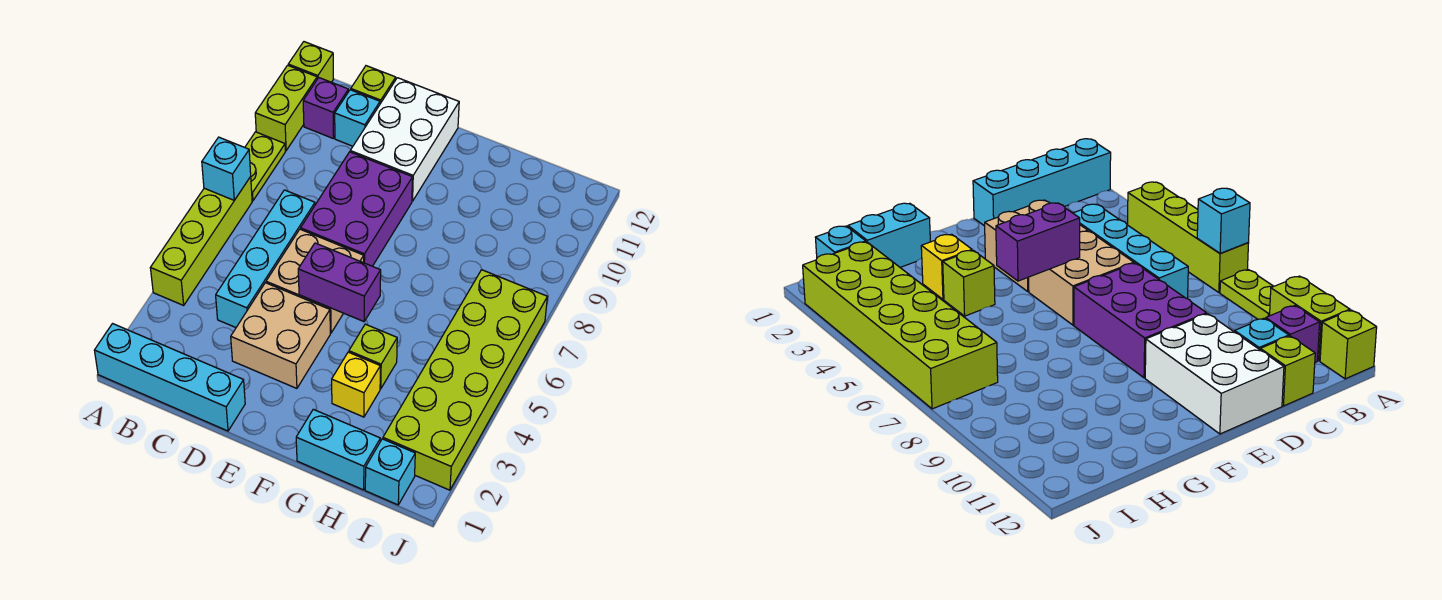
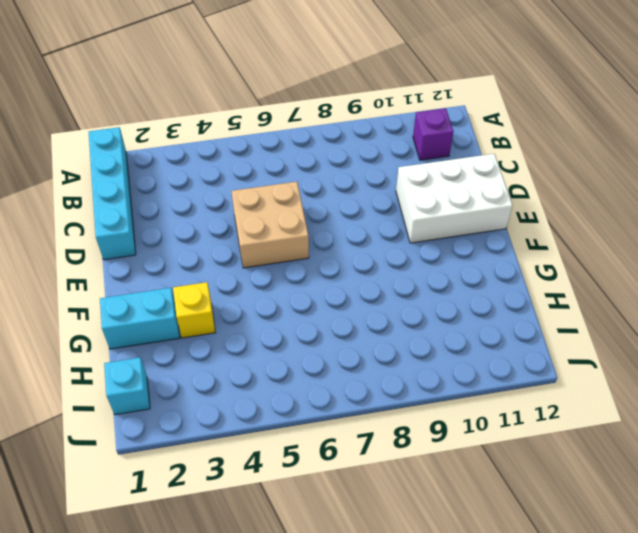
cyan 1x2 brick [100,288,180,349] -> cyan 1x2 brick turned to [296,409,380,490]
none -> lime 1x4 brick [150,177,252,305]
none -> lime 1x2 plate [245,132,285,201]
none -> lime 1x2 brick [255,65,317,151]

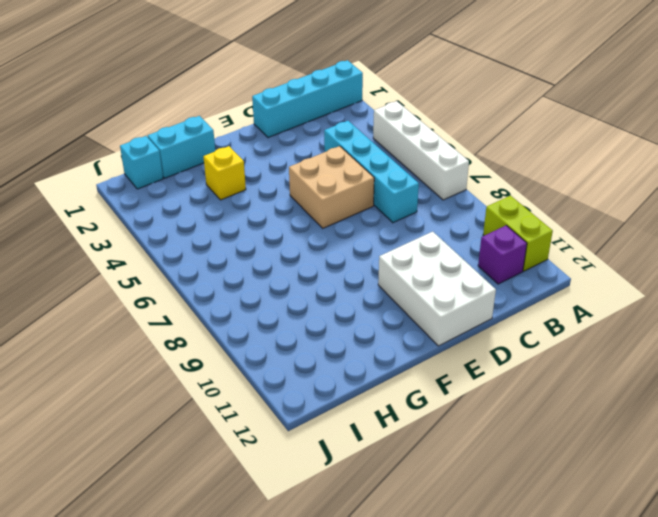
white 1x4 brick [373,101,469,200] -> lime 1x4 brick [150,177,252,305]
none -> lime 1x2 plate [245,132,285,201]
none -> lime 1x1 brick [288,42,333,82]
none -> cyan 1x1 brick [335,90,380,146]

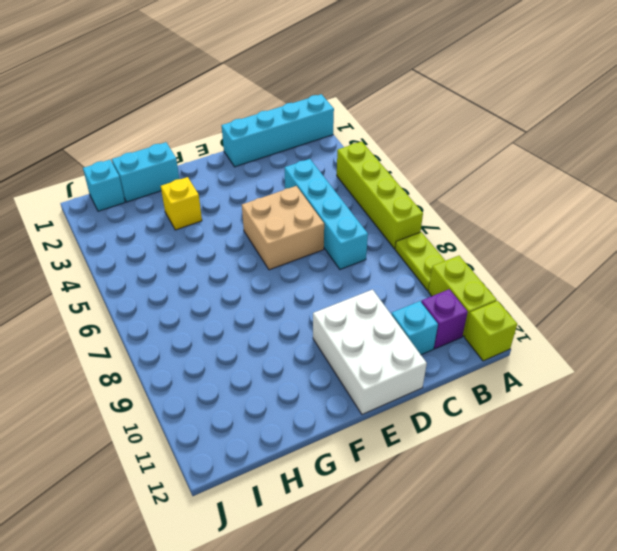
none -> lime 1x1 brick [351,66,396,104]
none -> tan 2x2 brick [231,283,330,388]
none -> purple 2x3 brick [301,152,412,266]

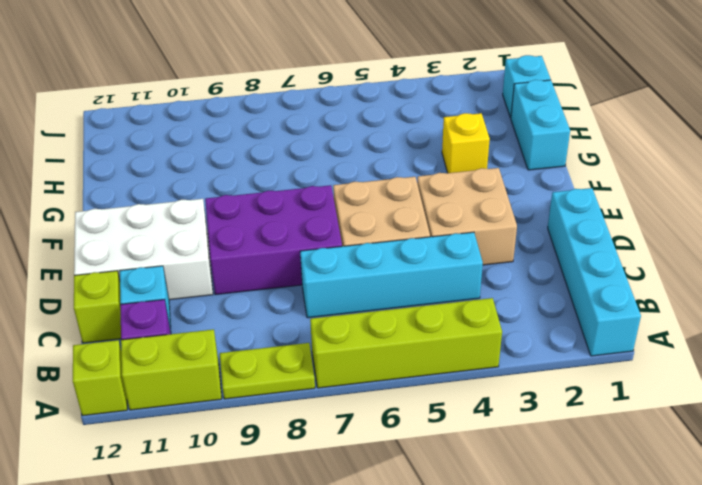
none -> lime 1x1 brick [349,324,397,389]
none -> lime 2x6 brick [383,270,547,490]
none -> cyan 1x1 brick [202,137,251,200]

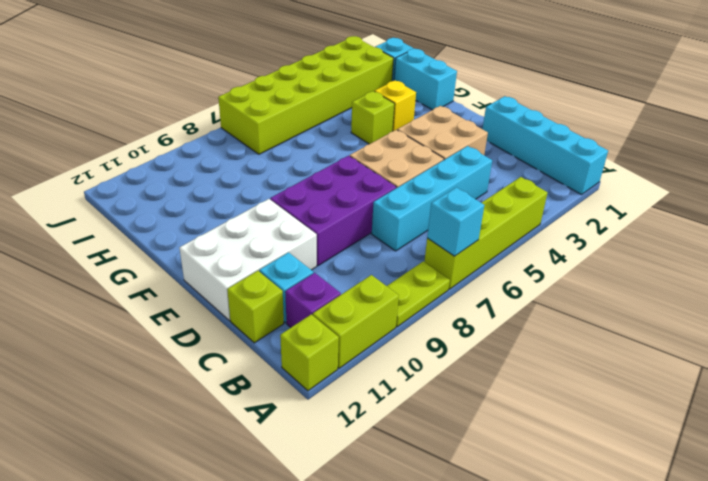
none -> purple 1x2 brick [298,243,381,322]

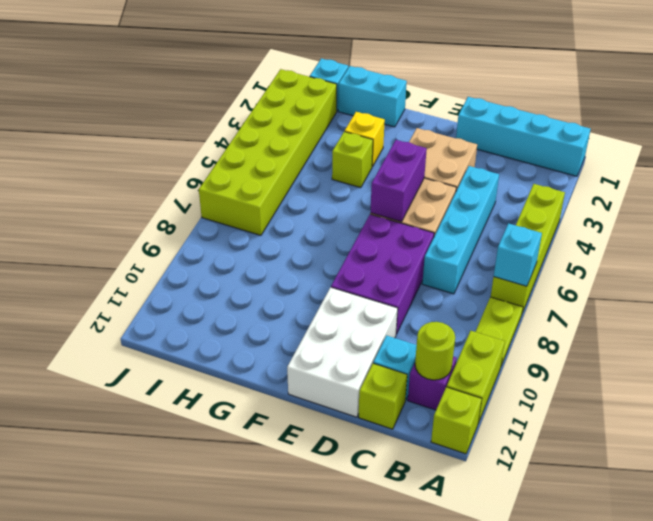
lime 1x1 round brick [415,322,455,380] -> none
purple 1x2 brick [371,140,427,222] -> purple 1x2 brick turned to [298,243,381,322]

